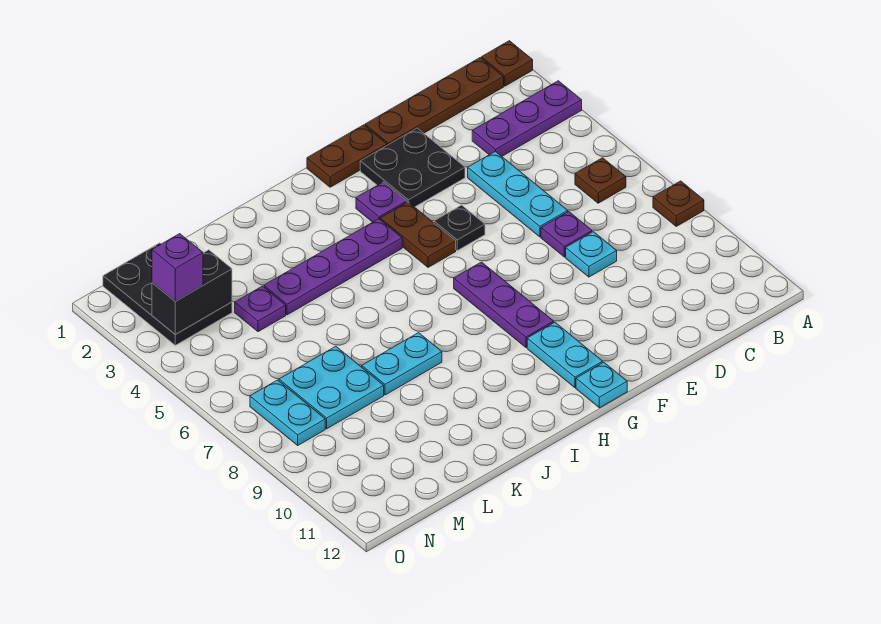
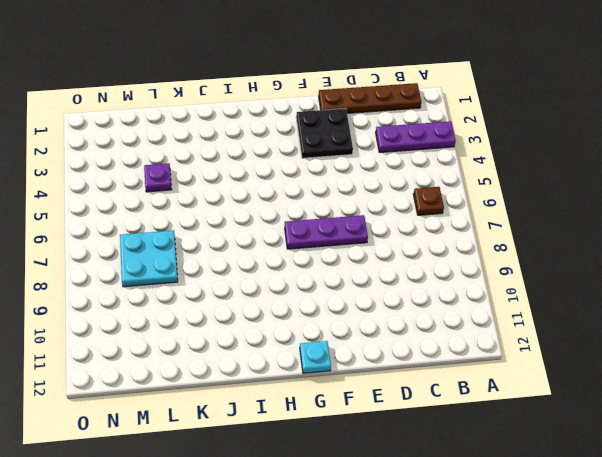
purple 1x3 plate [285,215,368,249] -> purple 1x3 plate turned to [454,262,554,348]
none -> brown 1x1 plate [482,41,533,86]
none -> brown 1x1 plate [653,181,704,226]
none -> cyan 1x3 plate [468,151,568,237]

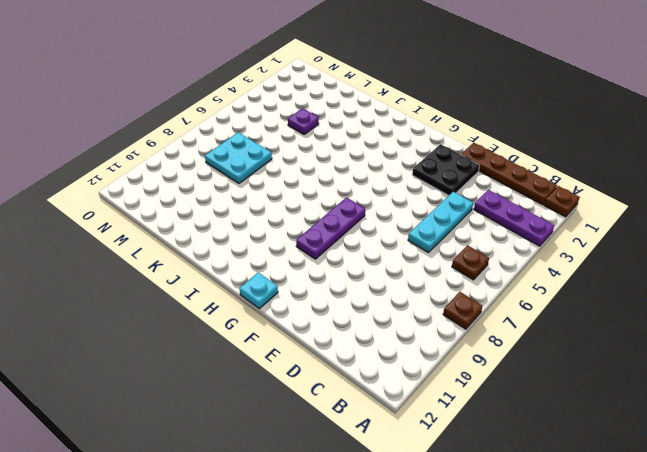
none -> purple 1x1 plate [541,212,592,257]
none -> cyan 1x1 plate [566,232,617,277]
none -> brown 1x2 plate [307,125,387,187]

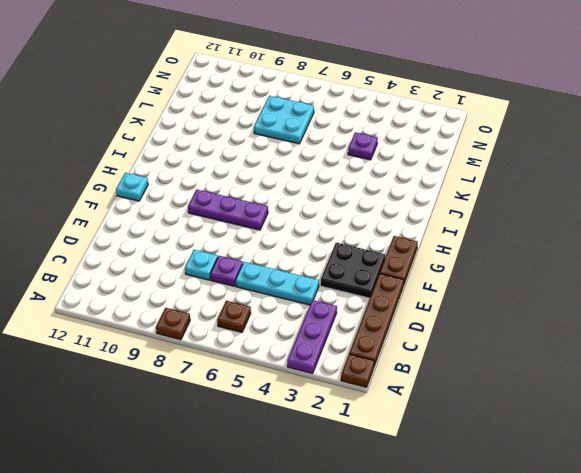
none -> black 1x1 plate [434,205,485,250]
none -> purple 1x1 plate [356,182,407,222]
none -> brown 1x2 plate [380,202,456,267]

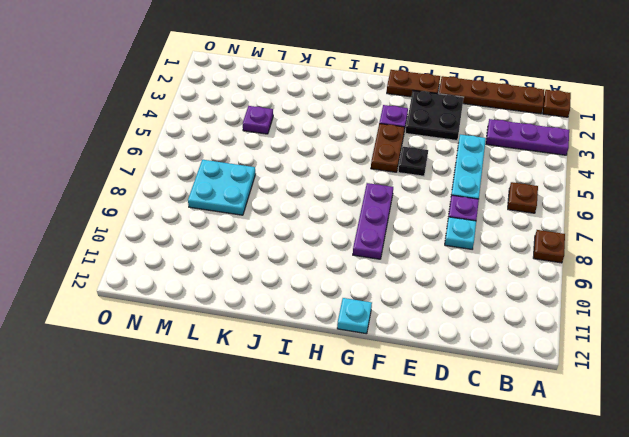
none -> cyan 1x2 plate [527,322,603,388]
none -> purple 1x4 plate [264,219,402,315]
none -> cyan 1x2 plate [362,333,442,395]

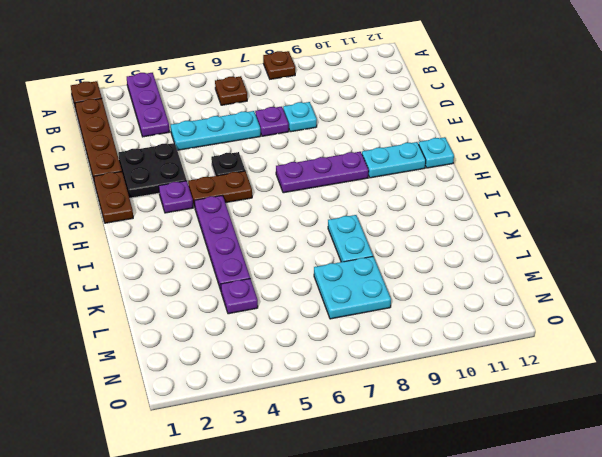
none -> black 2x3 plate [103,243,232,345]
none -> cyan 1x2 plate [250,380,325,445]
none -> black 1x2 brick [152,250,232,334]

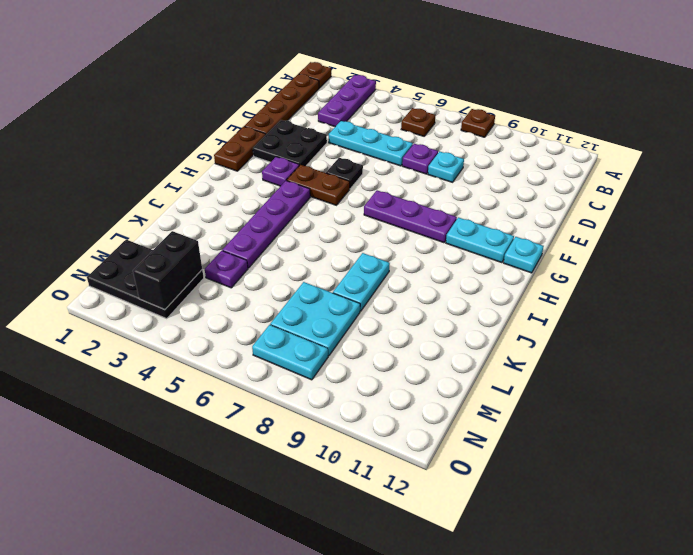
none -> purple 1x1 brick [152,234,203,301]

